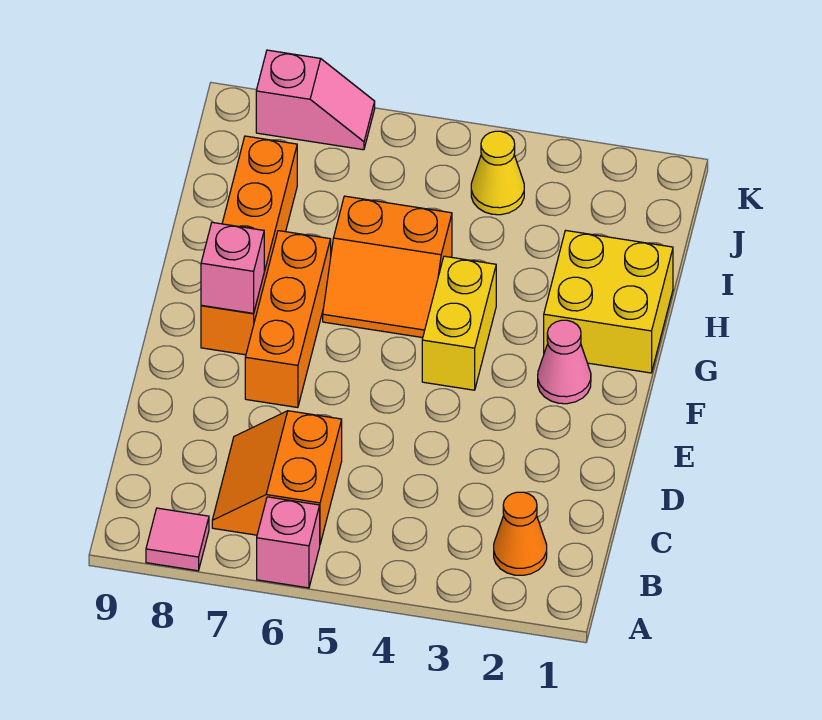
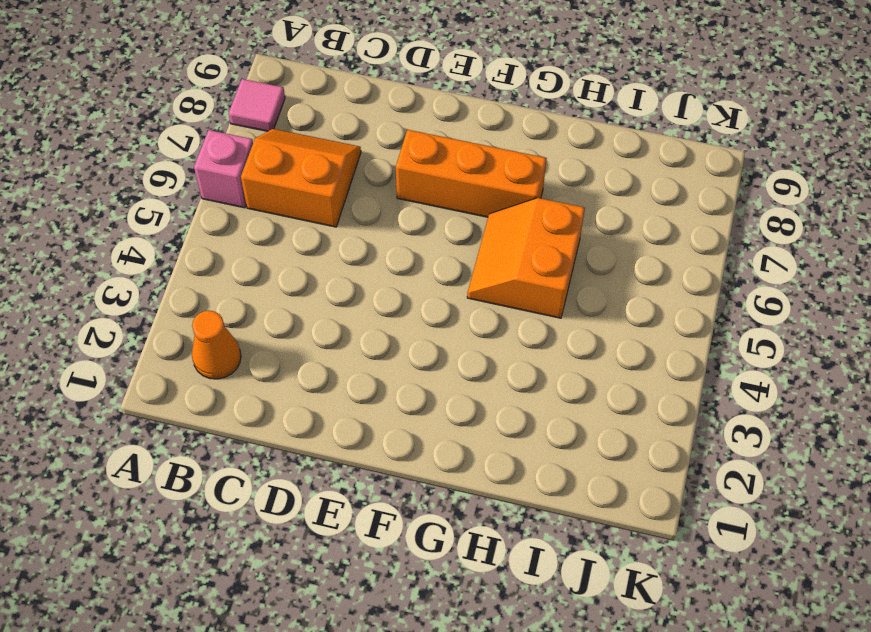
none -> pink 1x1 cone [538,320,591,404]
none -> yellow 1x2 brick [422,256,496,390]
none -> orange 1x4 brick [201,136,297,355]

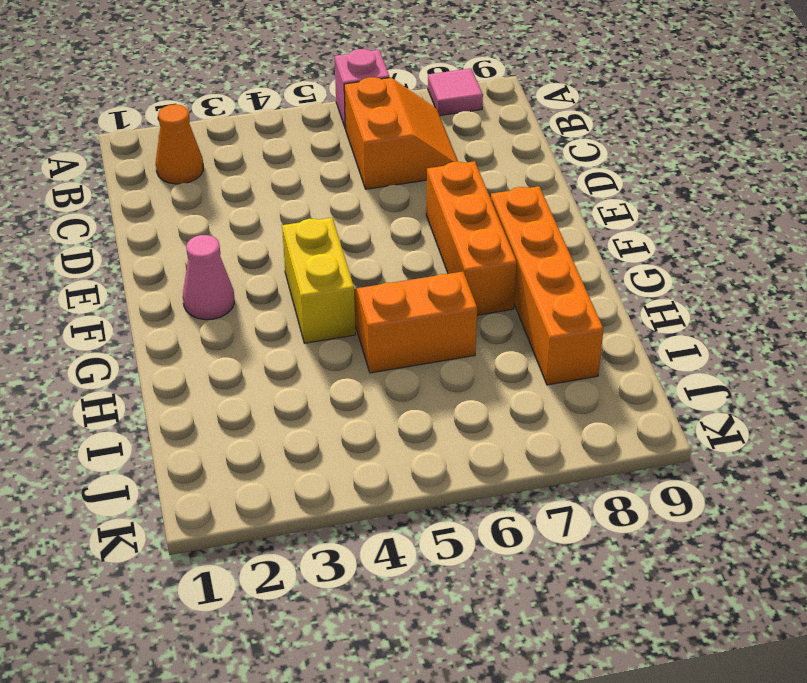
none -> yellow 2x2 brick [544,230,673,373]
none -> yellow 1x1 cone [471,131,524,215]
none -> pink 1x2 slope [256,50,375,150]

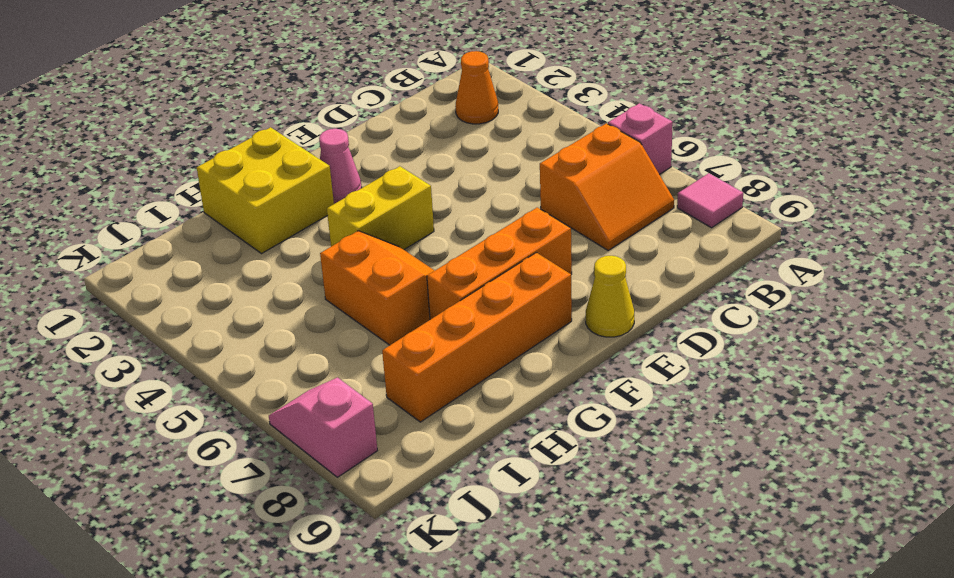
yellow 1x1 cone [586,256,634,337] -> yellow 1x1 cone moved to [471,131,524,215]
none -> pink 1x1 brick [201,222,264,313]

